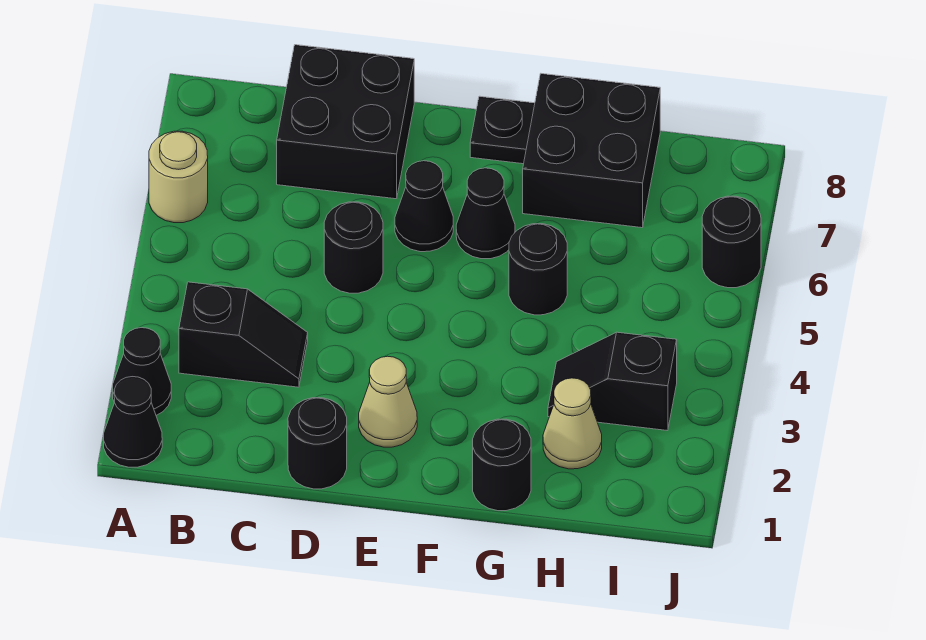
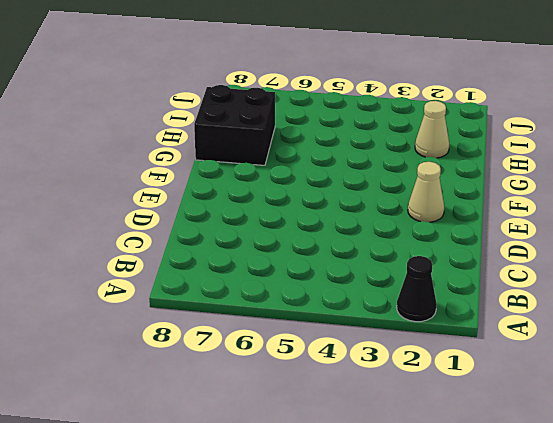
none -> black 1x1 cone [104,377,162,467]
none -> tan 1x1 round brick [149,131,208,223]
none -> black 1x2 slope [179,282,308,387]

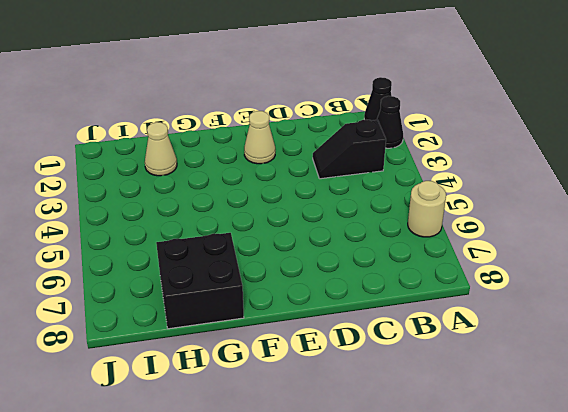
none -> black 2x2 brick [277,45,414,199]
none -> black 1x1 round brick [288,398,347,489]
none -> black 1x1 round brick [324,202,383,293]

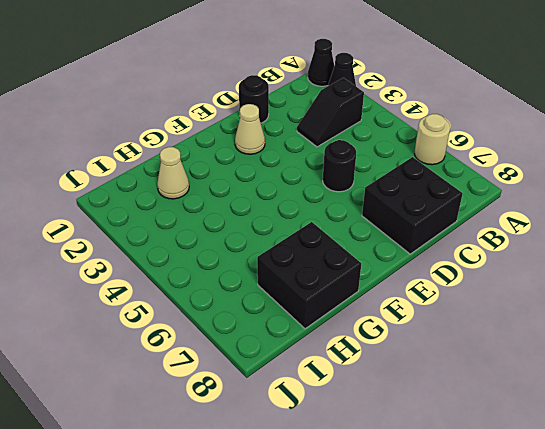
none -> black 1x1 cone [395,161,453,252]
none -> black 1x1 cone [456,168,515,259]
none -> black 1x1 plate [470,96,535,164]

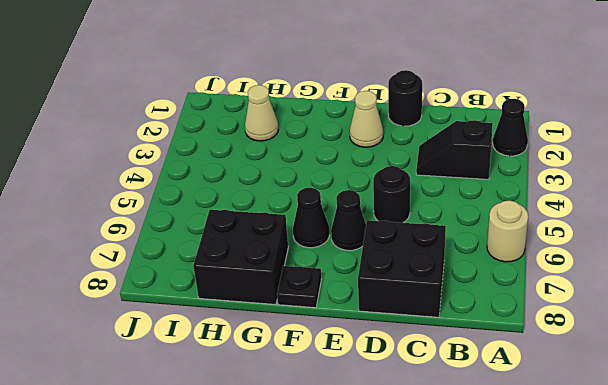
none -> black 1x1 cone [104,377,162,467]
none -> black 1x1 round brick [473,419,531,511]
none -> black 1x1 round brick [509,224,567,315]

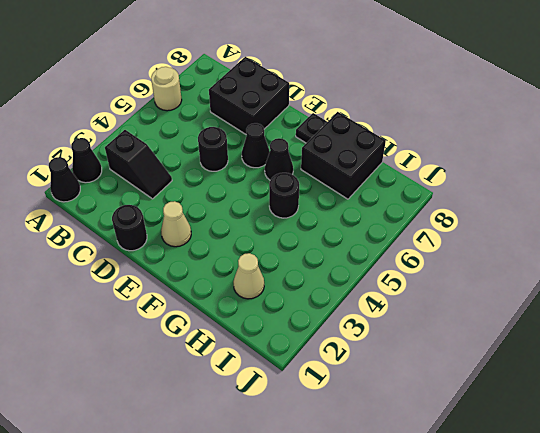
none -> black 1x1 round brick [473,419,531,511]
none -> black 1x2 slope [548,332,677,431]
none -> black 1x1 round brick [702,196,761,288]

